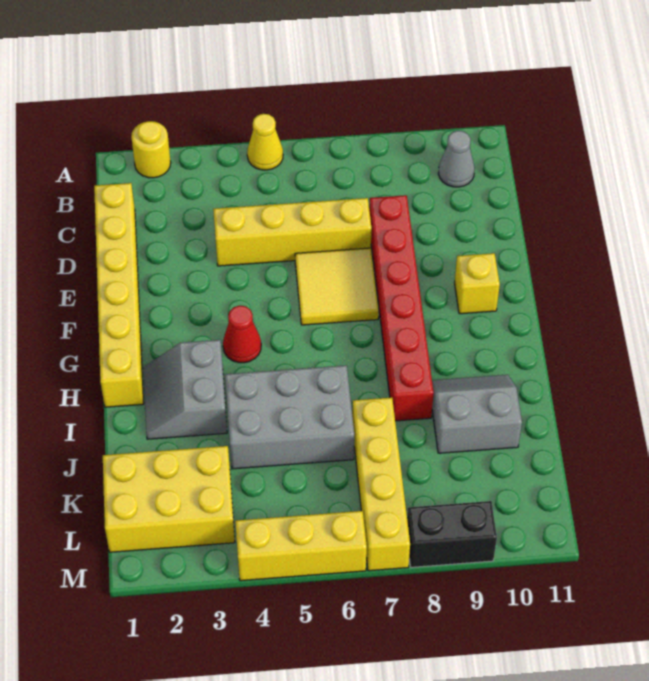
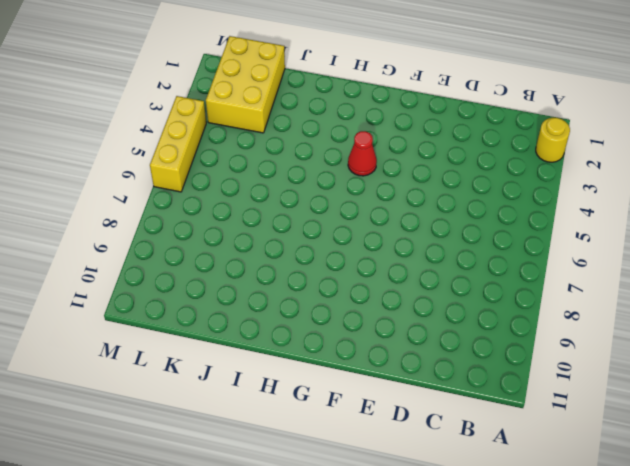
none -> yellow 1x1 cone [247,114,283,170]
none -> grey 1x1 cone [438,131,475,187]
none -> yellow 1x6 brick [94,183,144,407]

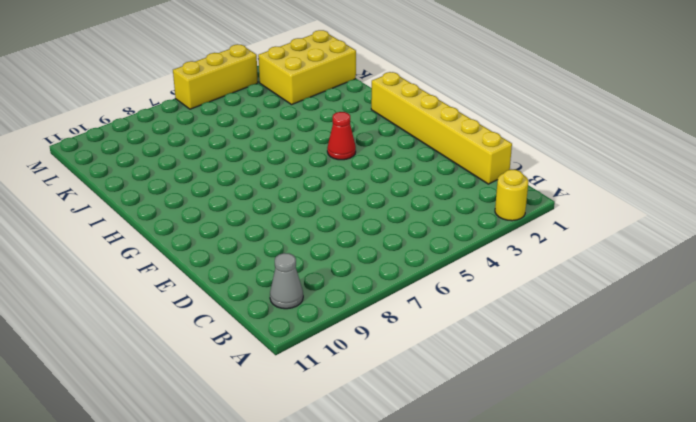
none -> yellow 1x1 cone [247,114,283,170]
none -> yellow 1x4 brick [213,198,372,266]
none -> red 1x6 brick [369,195,434,421]

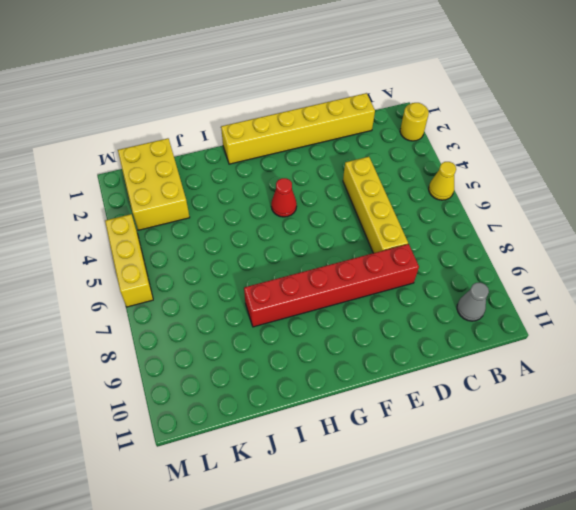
none -> yellow 2x2 tile [295,248,379,325]
none -> yellow 1x1 brick [455,253,500,314]
none -> grey 2x2 slope [143,340,227,439]

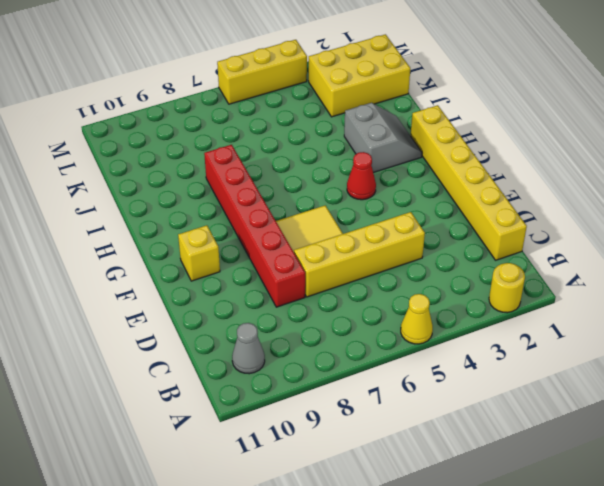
none -> grey 2x3 brick [225,365,354,469]
none -> grey 2x2 slope [432,375,522,453]
none -> yellow 1x4 brick [352,398,410,571]

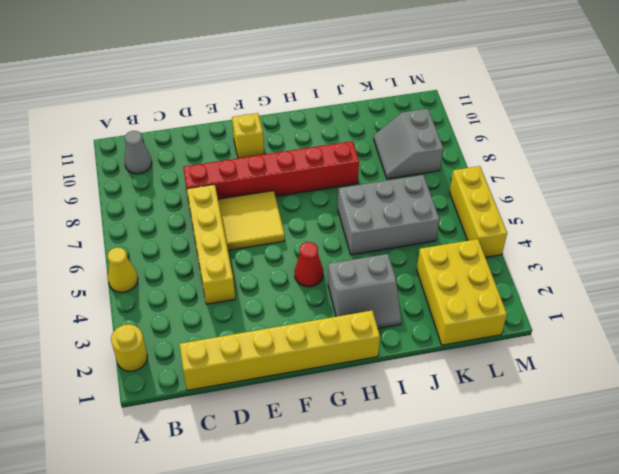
grey 2x3 brick [338,175,439,255] -> grey 2x3 brick turned to [225,365,354,469]
grey 2x2 slope [374,109,443,179] -> grey 2x2 slope moved to [432,375,522,453]
none -> yellow 1x4 brick [352,398,410,571]
none -> black 1x2 brick [407,501,497,567]

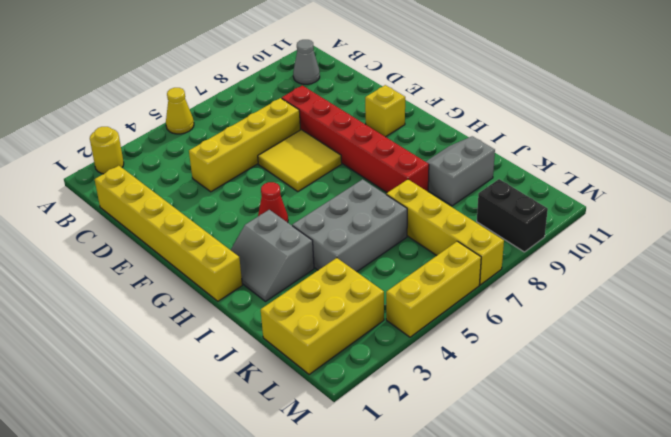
black 1x2 brick [477,179,548,252] -> black 1x2 brick turned to [407,501,497,567]

